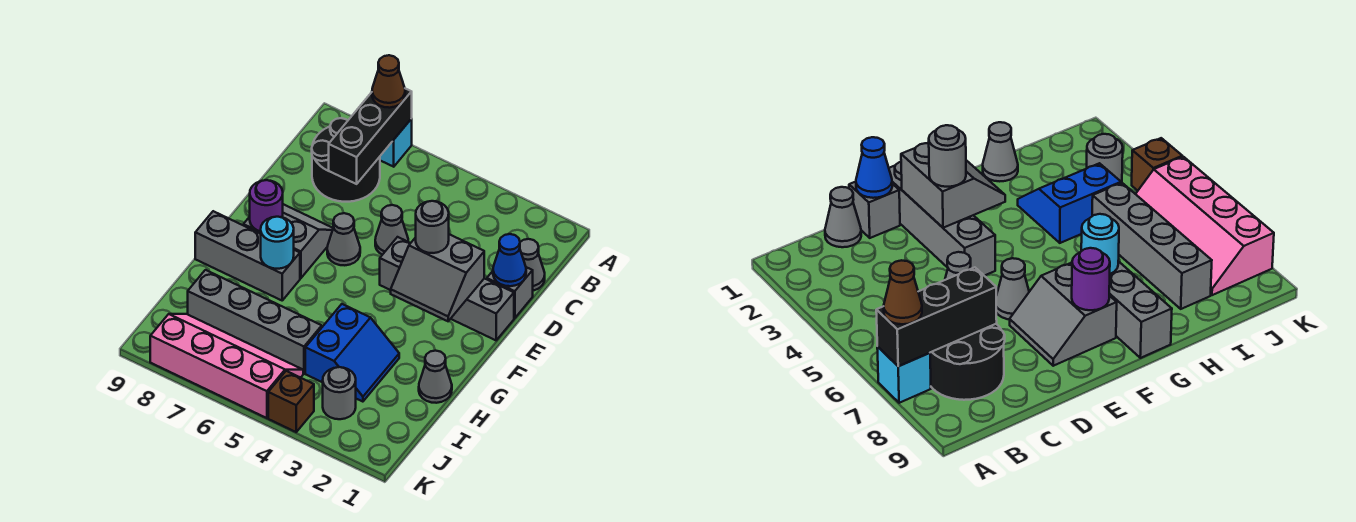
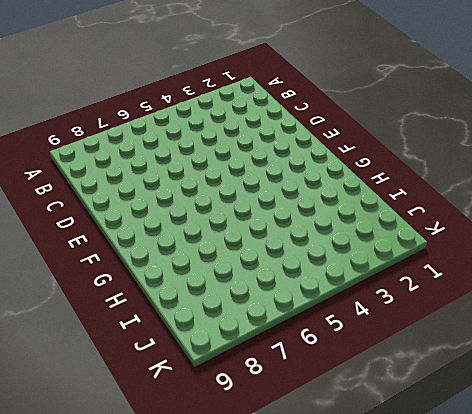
none -> cyan 1x1 brick [380,119,412,167]
none -> black 2x2 round brick [312,118,380,202]
none -> grey 1x1 cone [520,239,545,291]

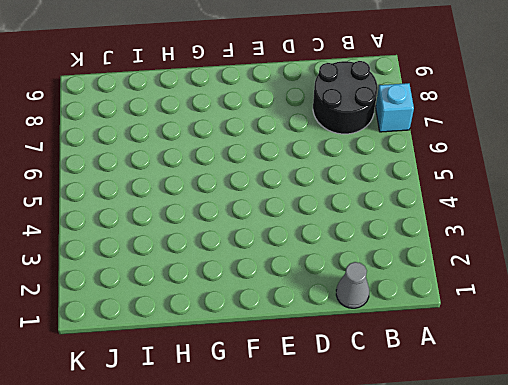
none -> grey 1x1 brick [487,267,533,318]
none -> grey 1x1 cone [375,205,408,255]
none -> grey 1x4 brick [380,237,514,340]

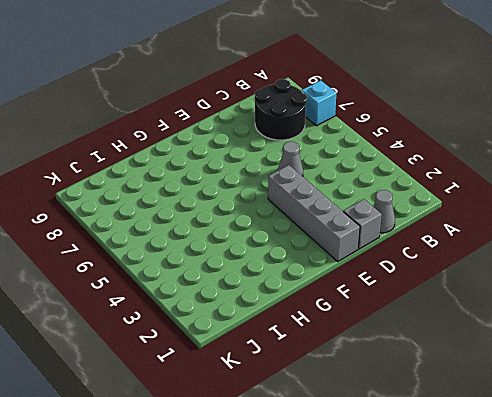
none -> grey 1x1 cone [327,213,360,265]
none -> grey 2x2 slope [243,204,333,278]
none -> grey 1x3 brick [195,211,300,300]

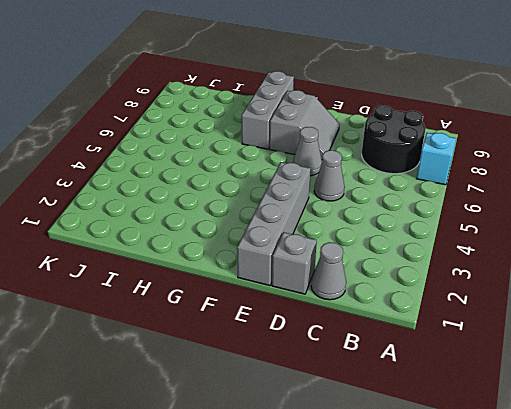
none -> grey 1x1 cone [419,351,452,403]
none -> blue 2x2 slope [305,304,399,402]
none -> grey 1x4 brick [188,270,322,373]

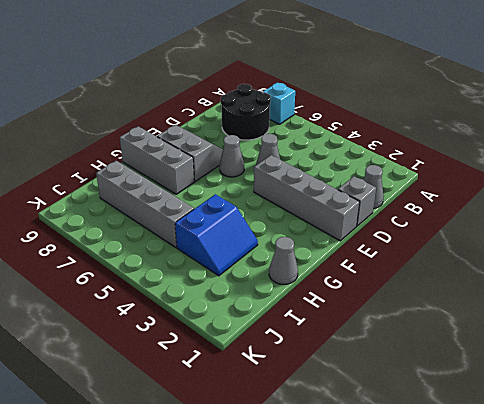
none -> grey 1x1 round brick [323,367,356,419]
none -> pink 2x4 slope [150,314,303,418]
none -> brown 1x1 brick [268,371,314,432]

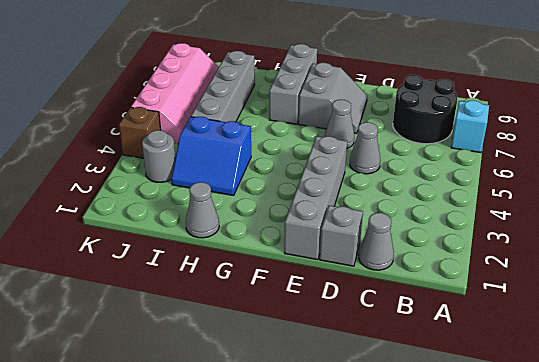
none -> black 1x3 brick [329,89,412,184]
none -> blue 1x1 cone [493,234,526,286]
none -> grey 2x2 slope [391,234,484,321]

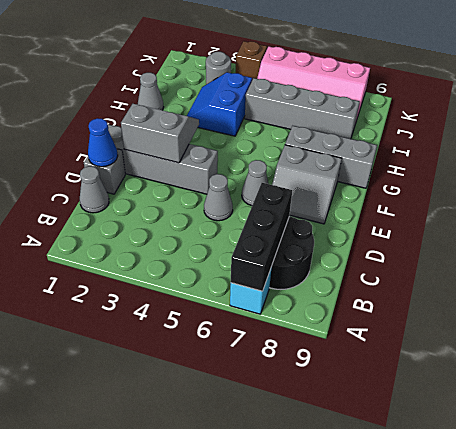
none -> purple 1x1 round brick [250,180,283,231]
none -> cyan 1x1 round brick [261,217,294,269]
none -> brown 1x1 cone [372,55,405,108]

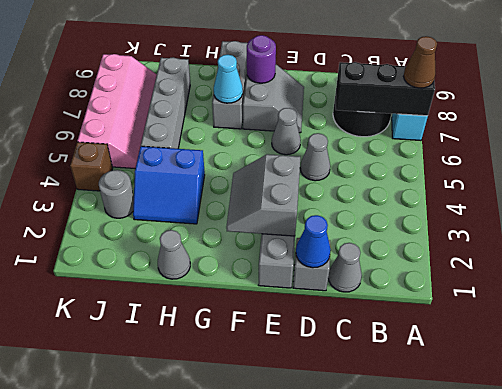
cyan 1x1 cone [214,55,243,103] -> cyan 1x1 round brick [261,217,294,269]
none -> grey 1x1 round brick [416,201,449,253]

